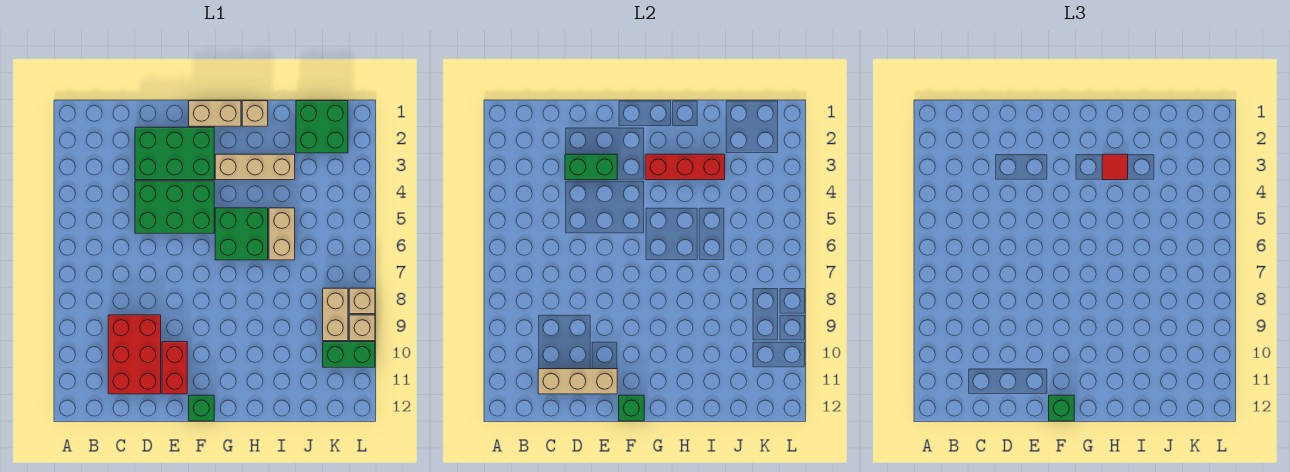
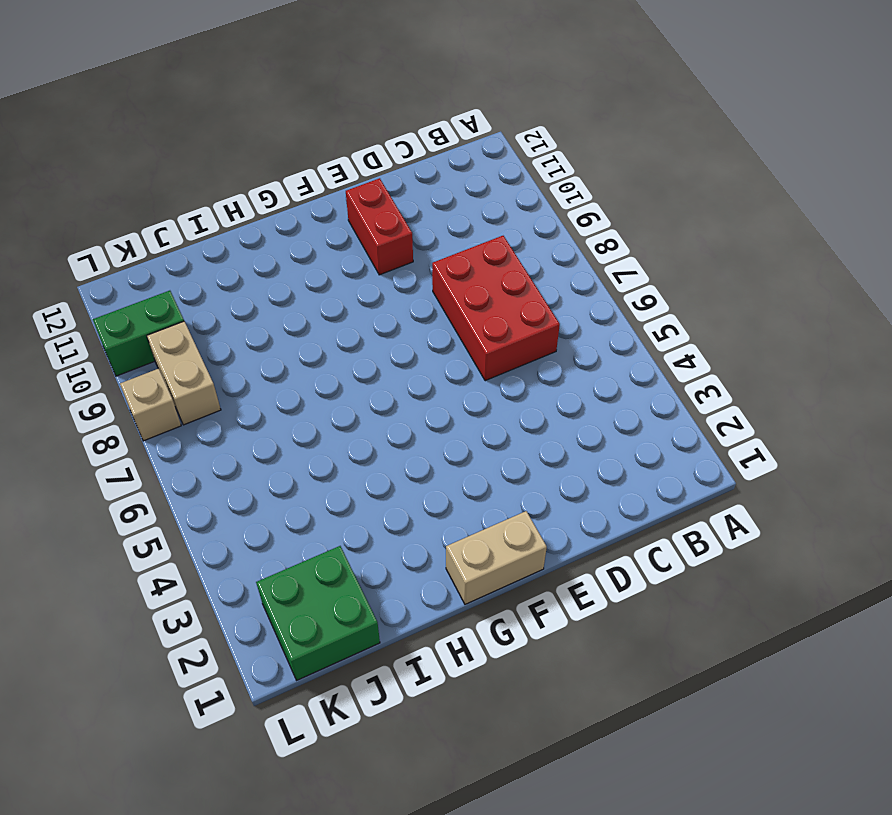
red 2x3 brick [432,236,560,381] -> red 2x3 brick moved to [108,315,161,394]
none -> green 2x3 brick [135,127,214,180]
none -> green 2x3 brick [135,181,214,233]
none -> green 1x1 brick [189,395,214,421]

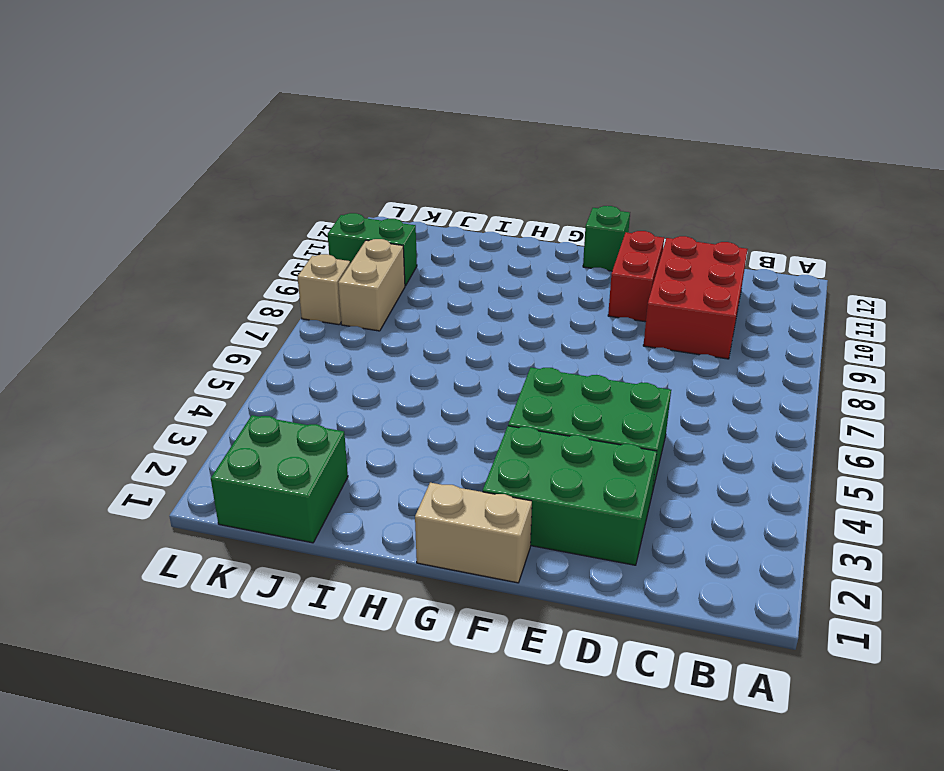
none -> tan 1x3 brick [215,154,295,180]
none -> green 2x2 brick [215,208,268,260]
none -> tan 1x1 brick [242,101,268,126]

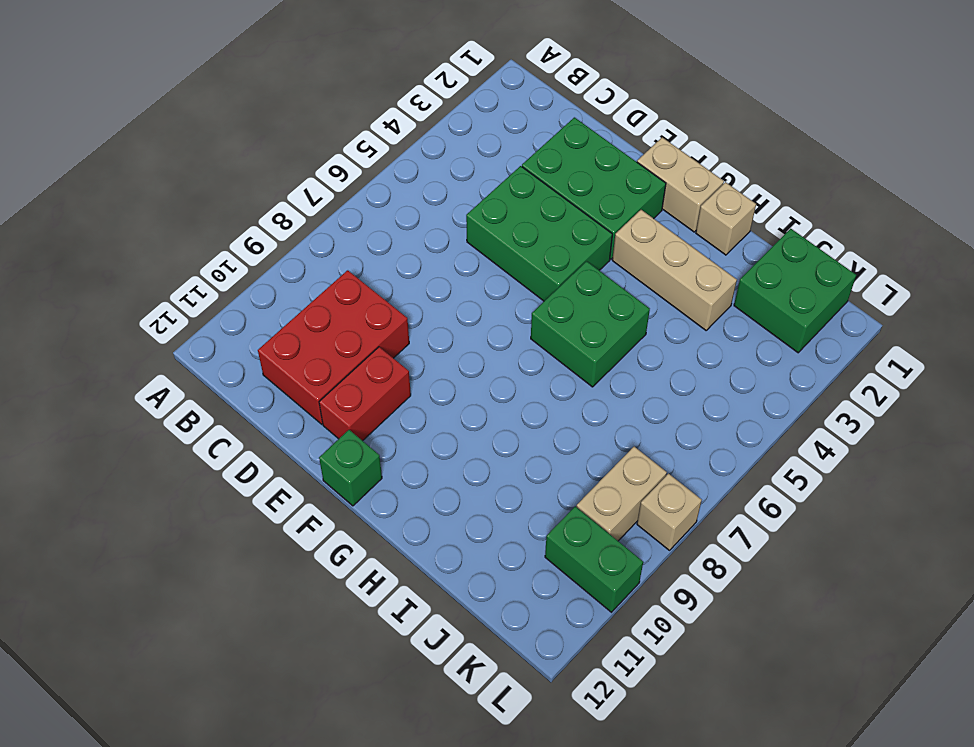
none -> tan 1x2 brick [269,208,295,260]
none -> tan 1x1 brick [349,315,375,341]
none -> tan 1x3 brick [538,369,617,394]

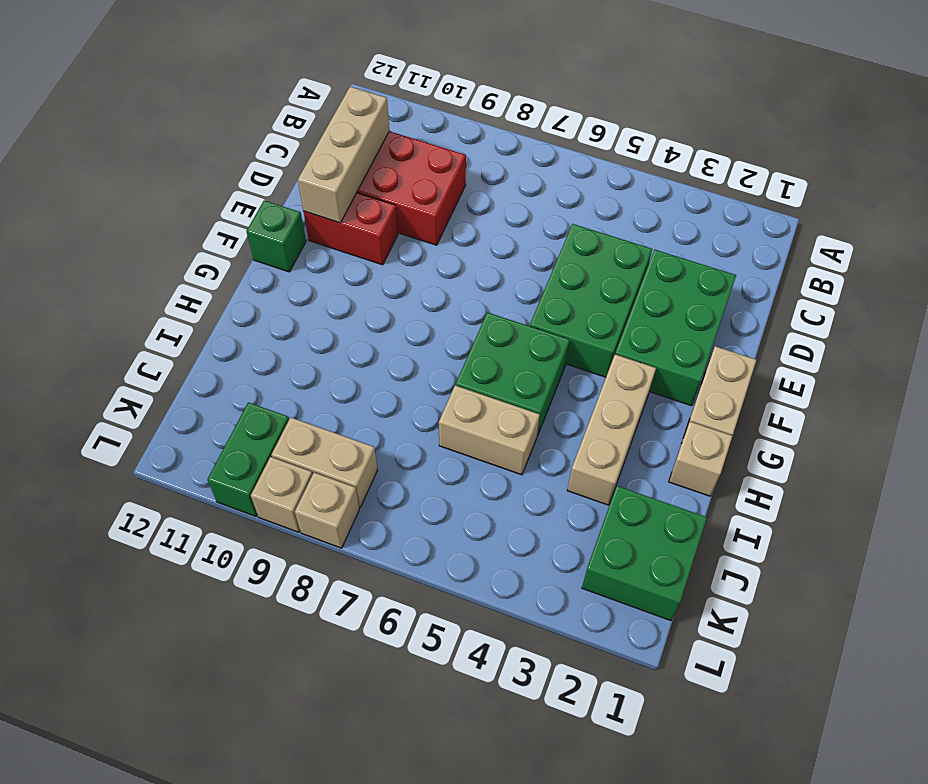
none -> green 1x2 brick [565,154,617,180]
none -> green 1x1 brick [619,395,644,421]
none -> red 1x3 brick [645,154,725,180]

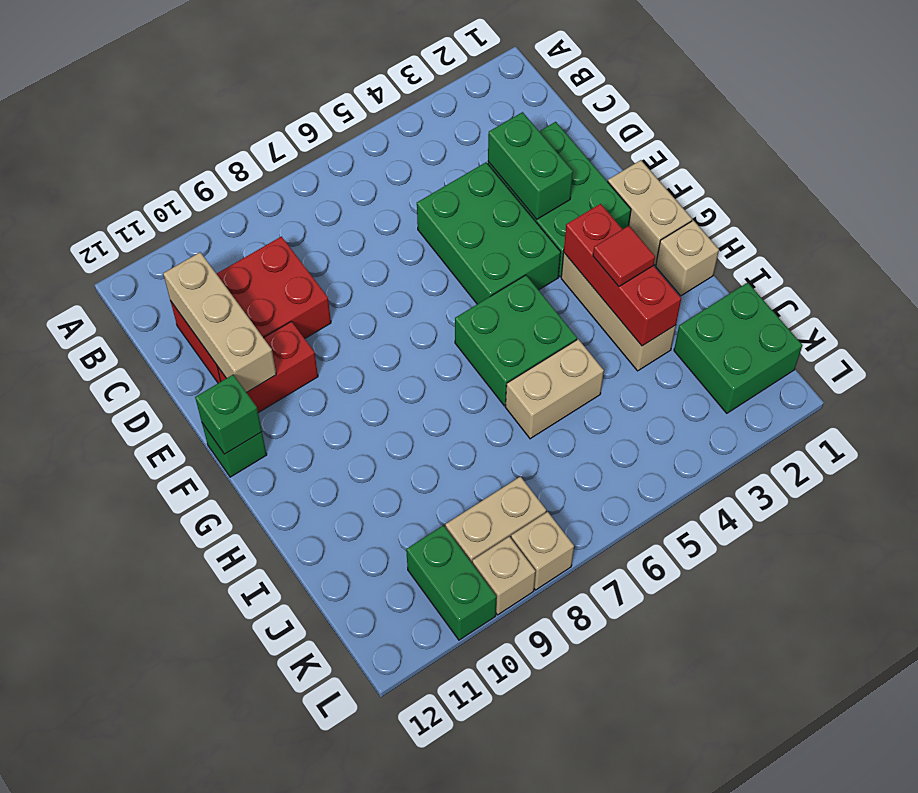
none -> green 1x1 brick [1049,395,1074,421]

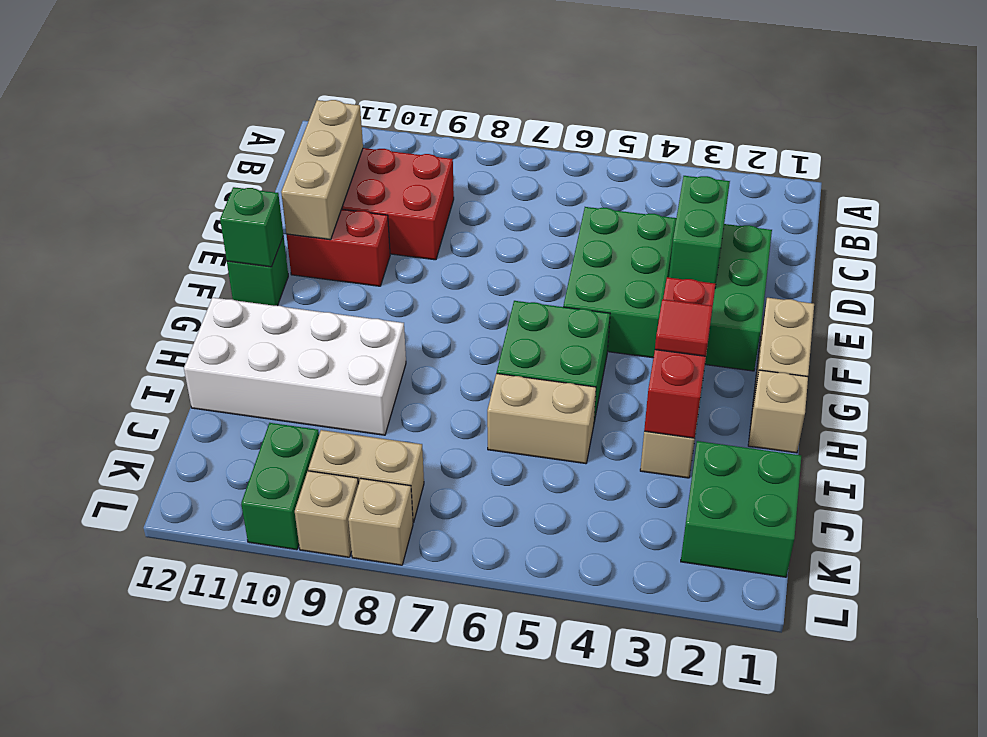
white 2x4 brick [184,298,406,435] -> none
none -> green 1x1 brick [1049,395,1074,421]

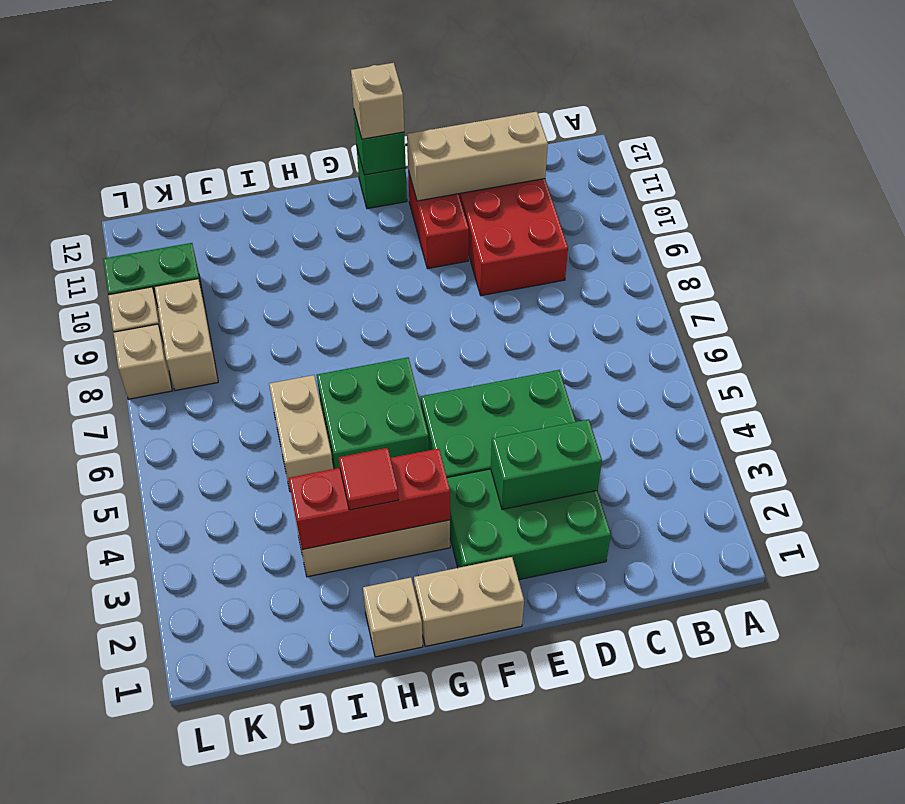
tan 1x1 brick [351,63,404,139] -> green 1x1 brick [1049,395,1074,421]
none -> green 2x2 brick [296,101,348,153]

